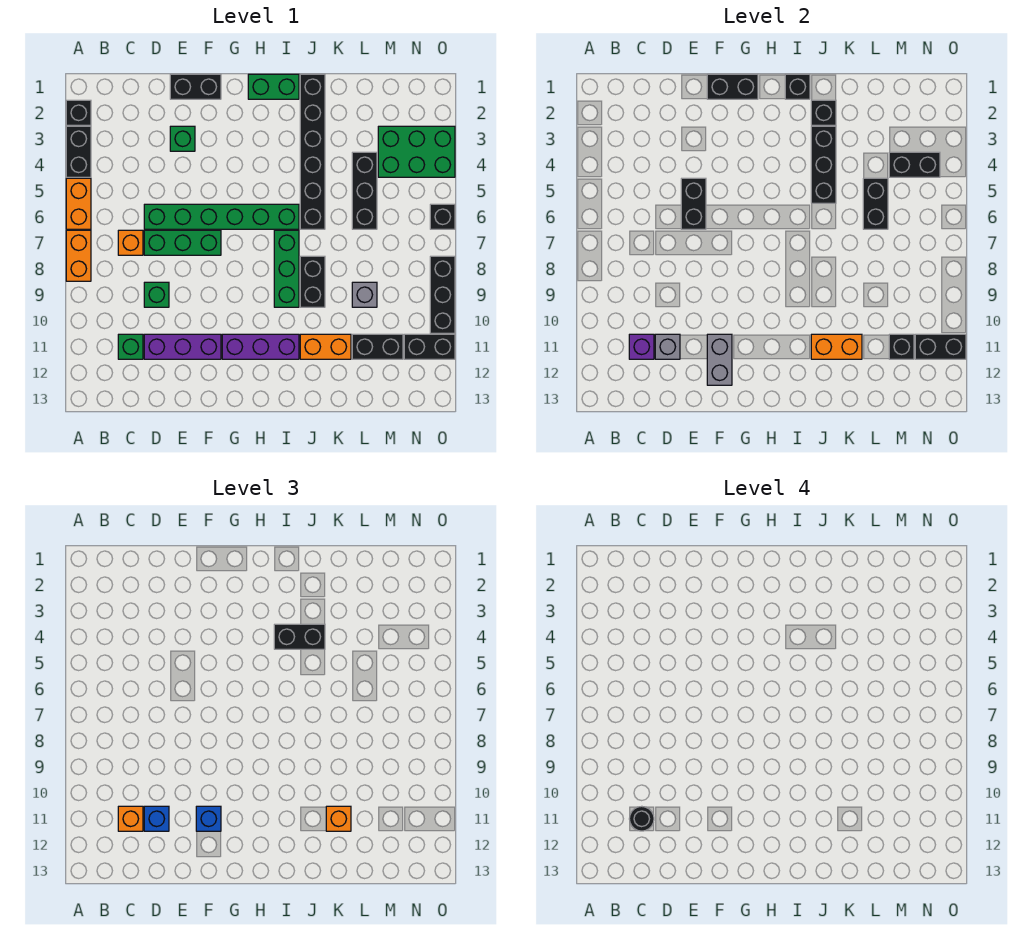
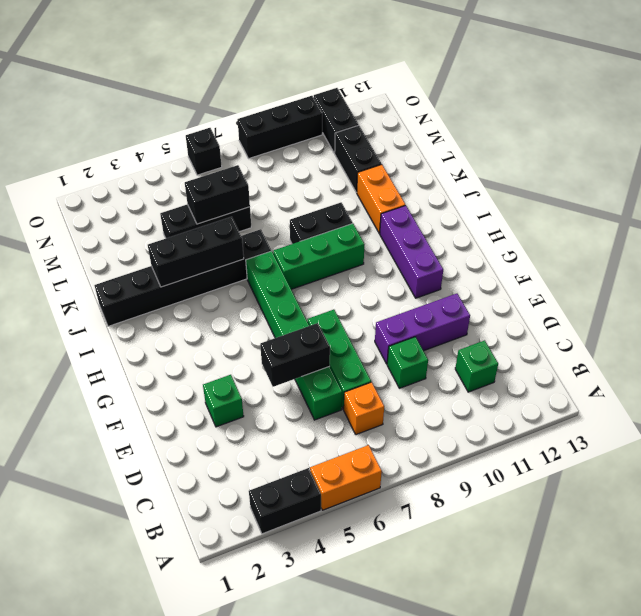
purple 1x3 brick [375,294,470,364] -> purple 1x3 brick turned to [144,334,221,359]
none -> black 1x1 brick [66,100,91,125]
none -> orange 1x2 brick [66,230,91,281]
none -> black 1x2 brick [170,74,221,99]
none -> green 1x2 brick [248,74,299,99]

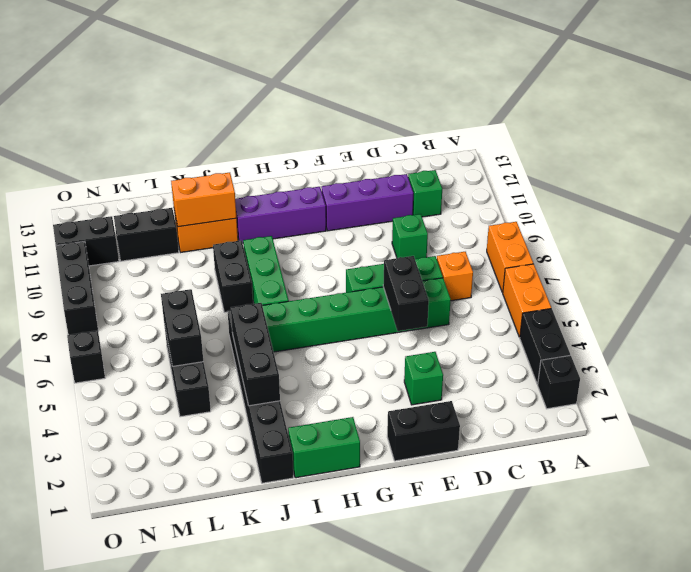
none -> grey 1x1 brick [352,282,377,307]
none -> green 2x3 brick [378,126,455,177]
none -> purple 1x1 brick [629,334,654,359]
none -> grey 1x1 brick [655,334,680,359]

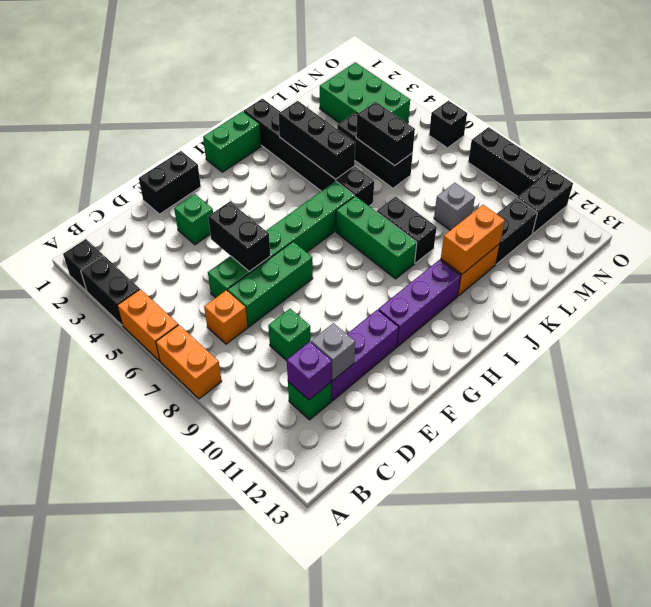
green 2x3 brick [320,62,410,123] -> green 2x3 brick turned to [378,126,455,177]
none -> black 1x2 brick [707,74,758,99]
none -> grey 1x2 brick [707,334,732,385]
none -> black 1x1 brick [785,74,810,99]
none -> black 1x1 brick [811,100,836,125]

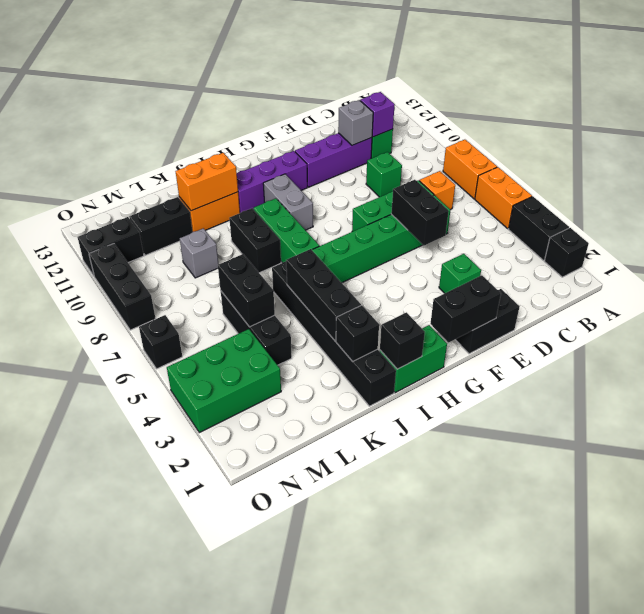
grey 1x2 brick [263,174,313,230] -> grey 1x2 brick moved to [707,334,732,385]
none -> black 1x2 brick [889,152,940,177]
none -> black 1x1 brick [889,334,914,359]
none -> black 1x2 brick [915,334,966,359]
none -> orange 1x1 brick [118,806,143,831]

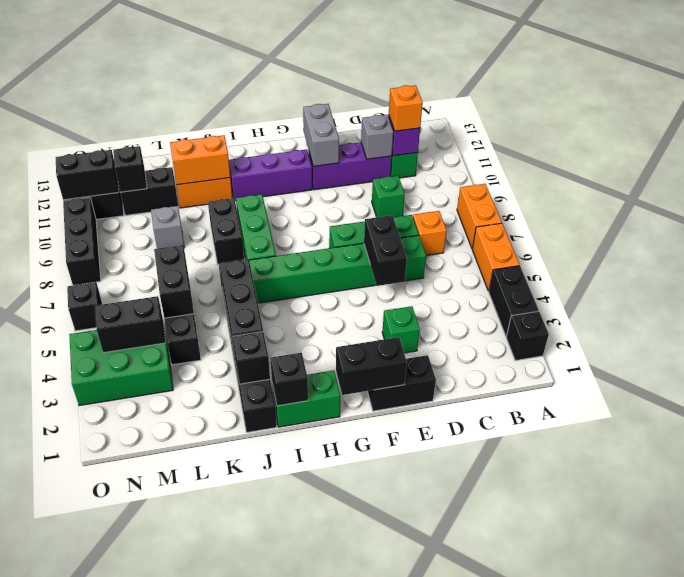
none -> blue 1x1 brick [144,806,169,831]
none -> blue 1x1 brick [196,806,221,831]
none -> black 1x2 brick [274,624,325,649]
none -> orange 1x1 brick [326,806,351,831]

